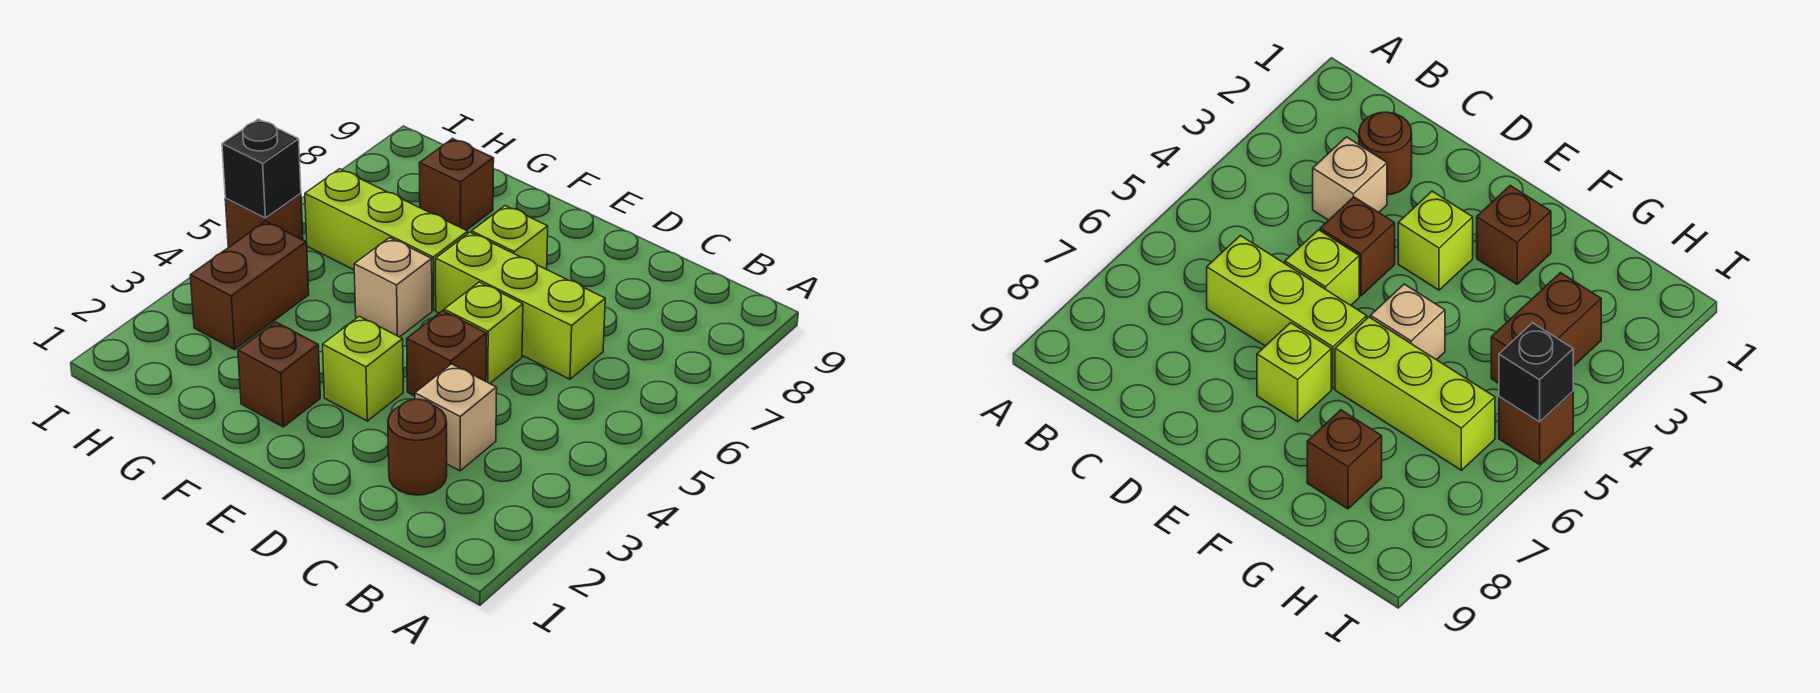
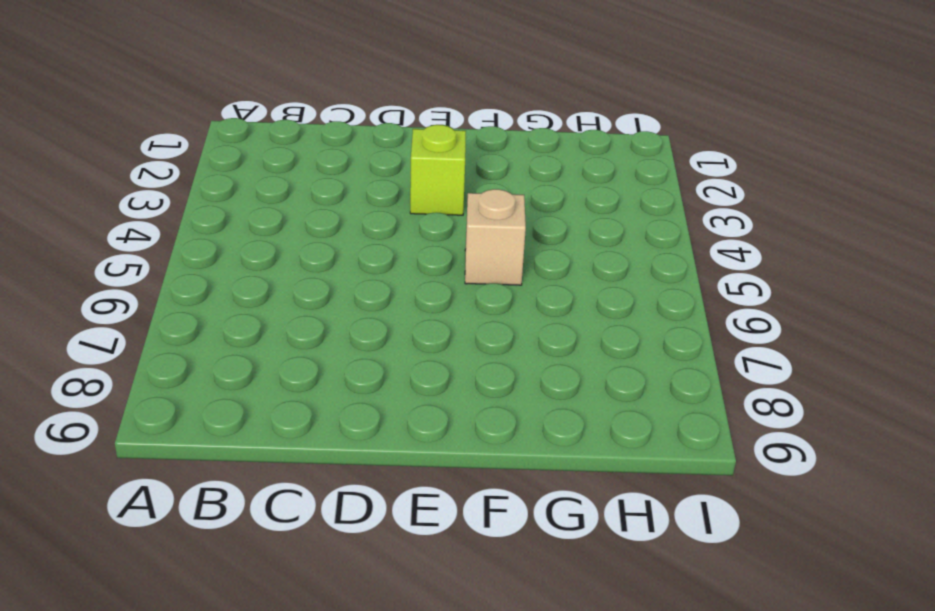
none -> brown 1x1 round brick [388,399,447,495]
none -> tan 1x1 brick [415,364,497,471]
none -> lime 1x3 brick [436,232,605,379]

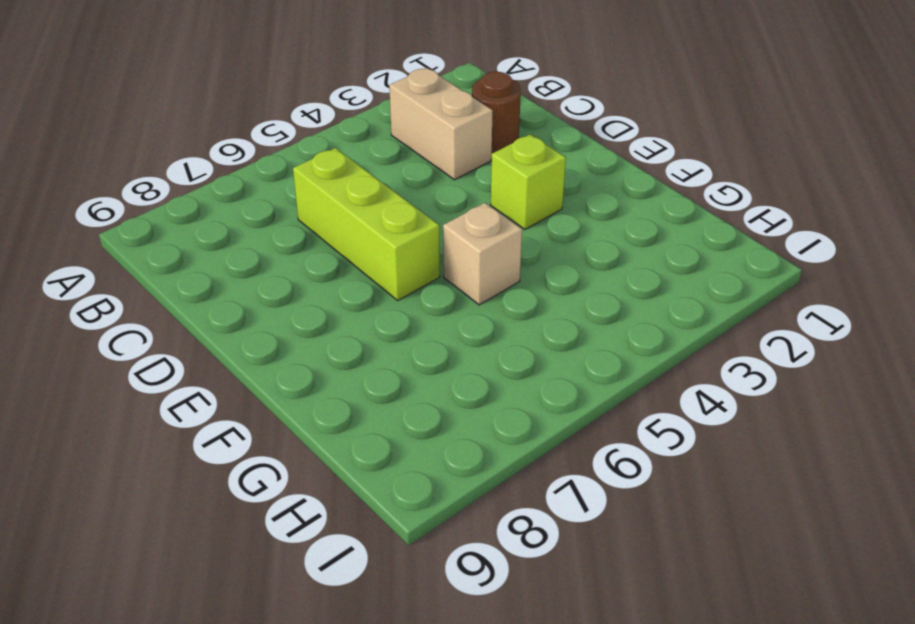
tan 1x2 brick [389,68,493,180] -> tan 1x1 brick [415,364,497,471]
none -> brown 1x1 brick [407,311,487,396]
none -> lime 1x1 brick [444,282,523,384]
none -> lime 1x1 brick [472,206,548,269]

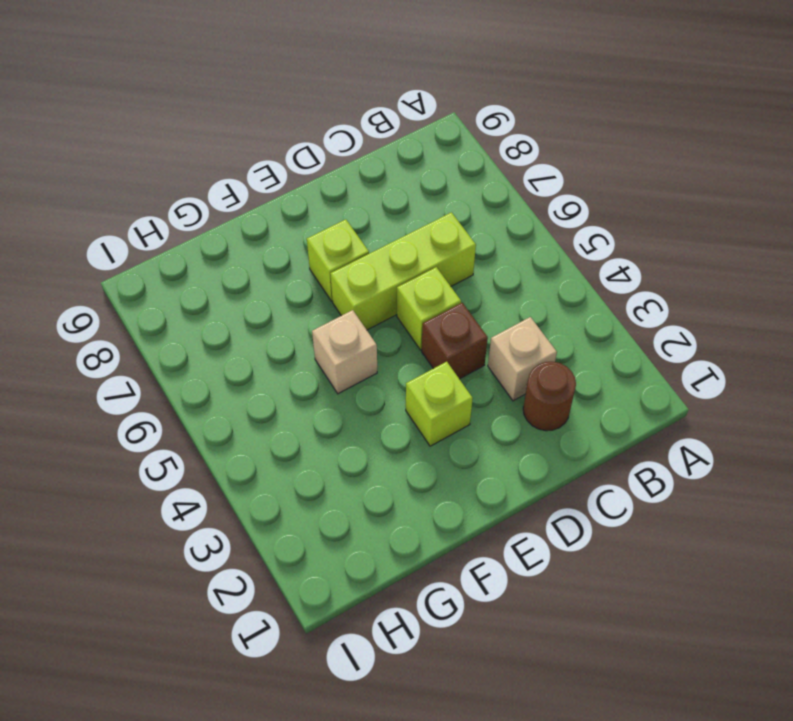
none -> brown 1x1 brick [238,322,320,427]
none -> lime 1x3 brick [305,169,468,310]
none -> brown 1x1 brick [419,139,494,230]

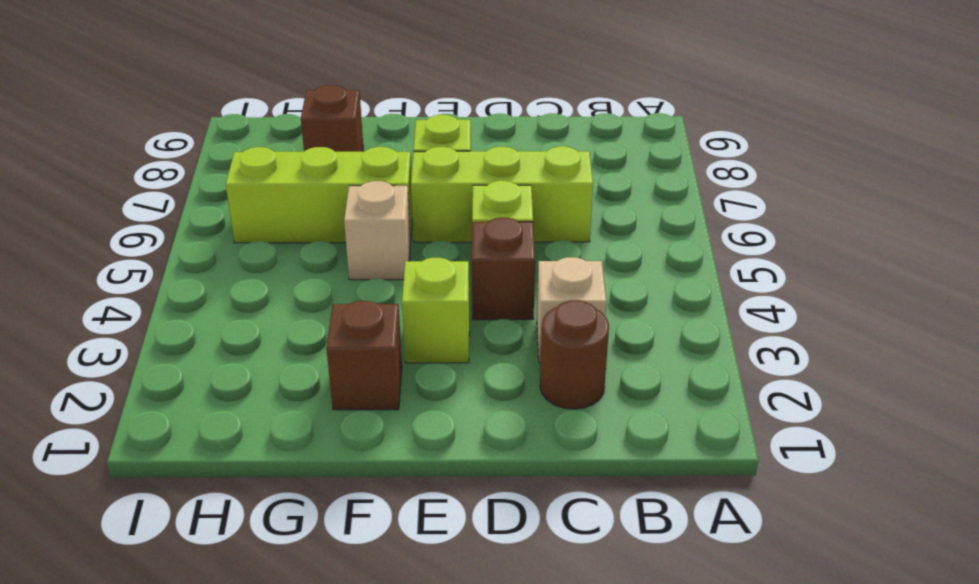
none -> brown 1x2 brick [190,221,309,350]
none -> brown 1x1 brick [225,194,303,247]
none -> black 1x1 brick [222,119,301,218]

